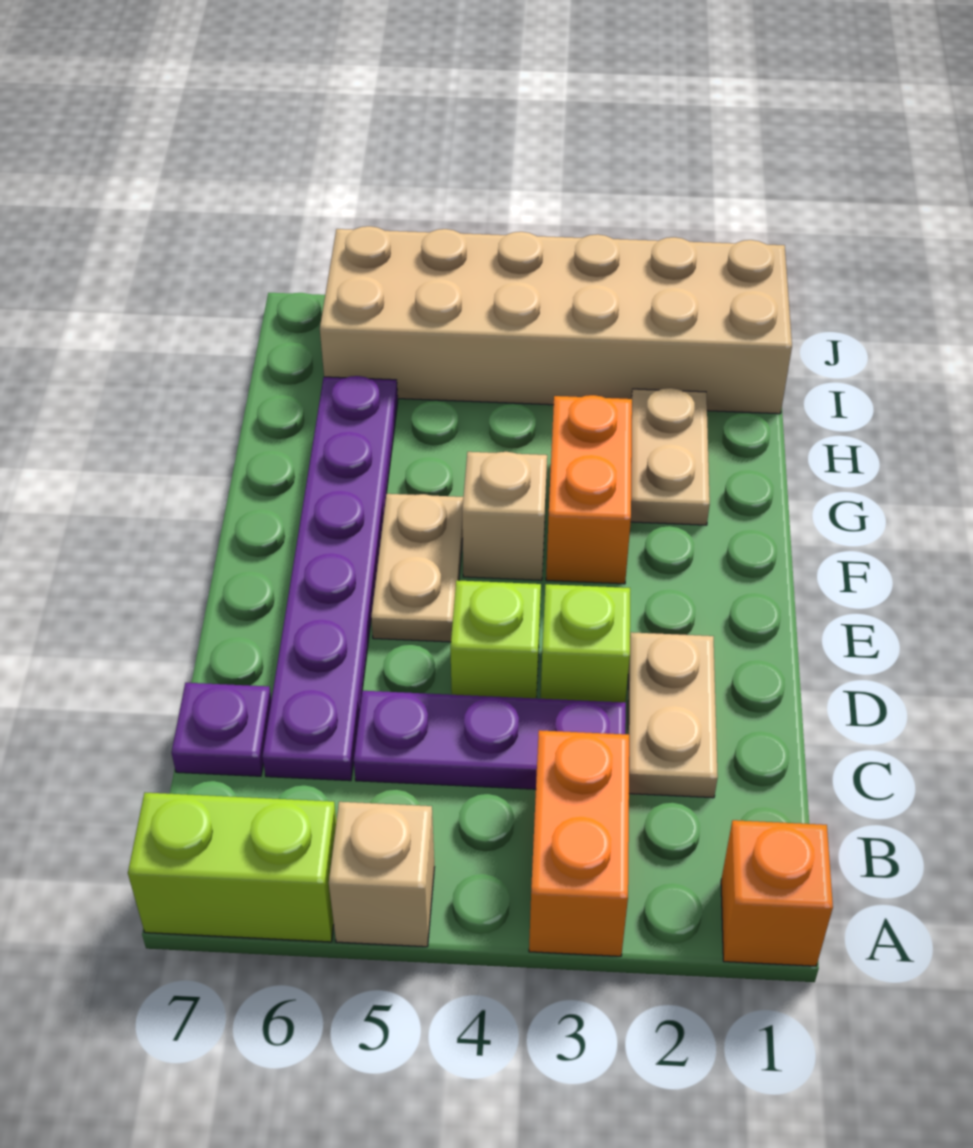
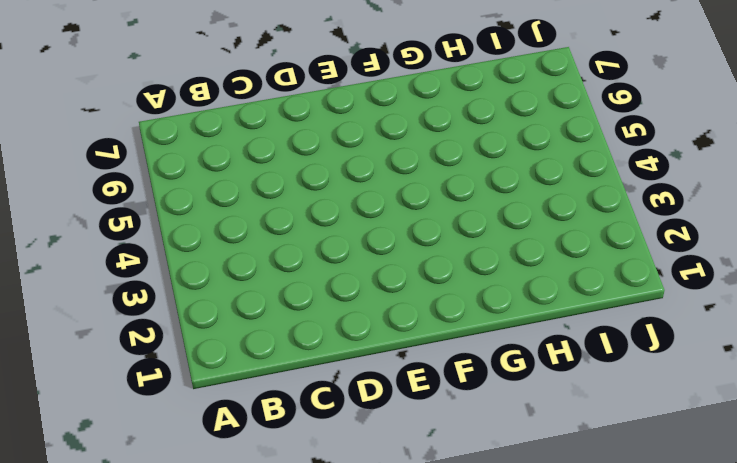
none -> orange 1x1 brick [721,820,833,966]
none -> orange 1x2 brick [529,730,629,956]
none -> tan 1x1 brick [329,802,434,947]

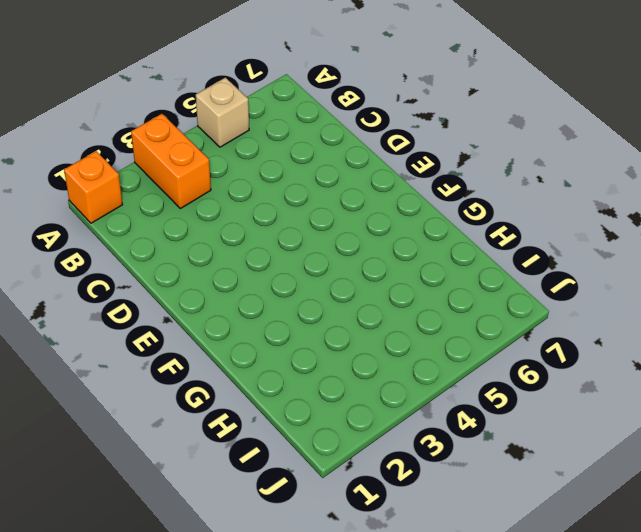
none -> lime 1x2 brick [128,793,336,942]
none -> tan 1x2 plate [628,632,718,798]
none -> purple 1x3 plate [354,691,626,789]

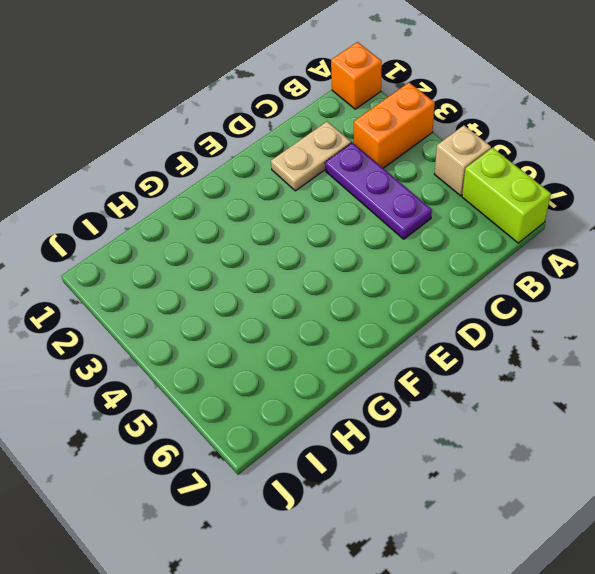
none -> purple 1x6 plate [262,376,398,781]
none -> purple 1x1 plate [171,683,271,776]
none -> lime 1x1 brick [540,584,630,702]

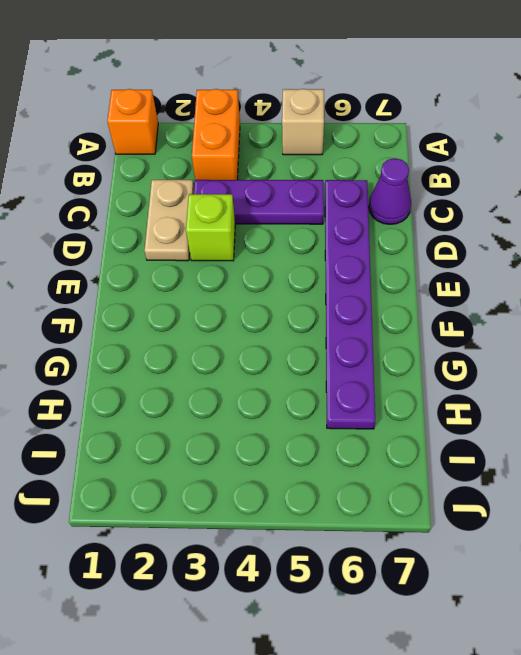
purple 1x1 cone [369,158,411,224] -> purple 1x1 plate [171,683,271,776]
none -> lime 1x2 brick [128,793,336,942]
none -> lime 1x1 brick [450,580,541,698]
none -> tan 1x2 plate [371,494,463,642]

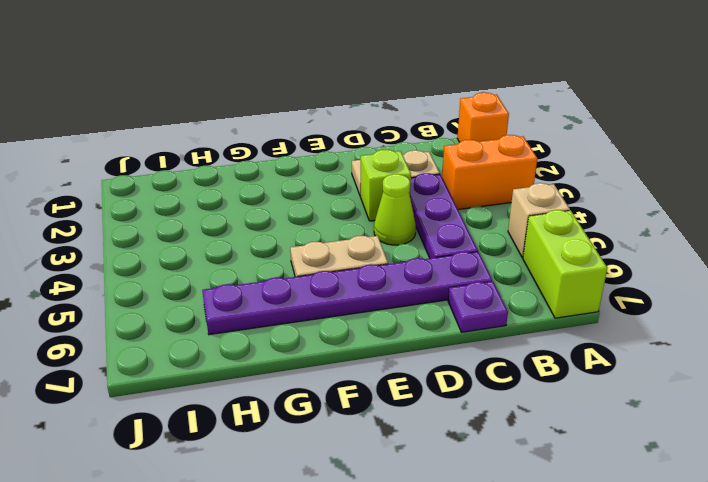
lime 1x1 cone [374,174,416,245] -> lime 1x1 brick [450,580,541,698]
none -> orange 1x2 brick [546,395,632,584]
none -> tan 1x1 brick [462,452,547,580]
none -> tan 1x2 plate [631,388,710,525]

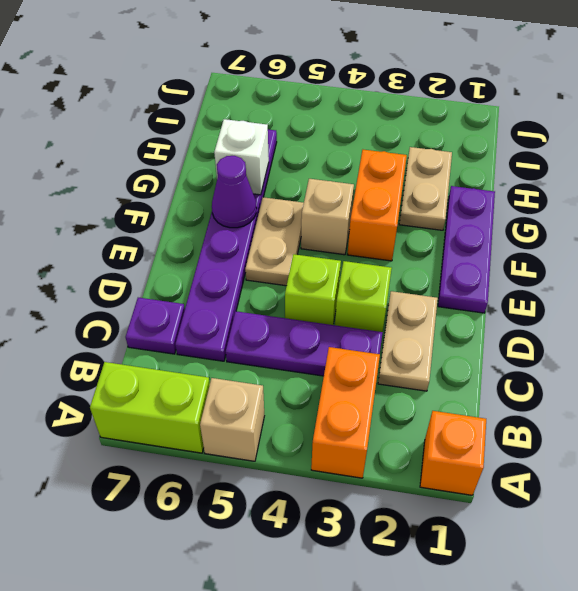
purple 1x3 plate [438,186,495,313] -> none
purple 1x1 cone [212,156,257,228] -> none
white 1x1 brick [214,119,269,195] -> none
none -> tan 2x6 brick [320,226,792,414]

